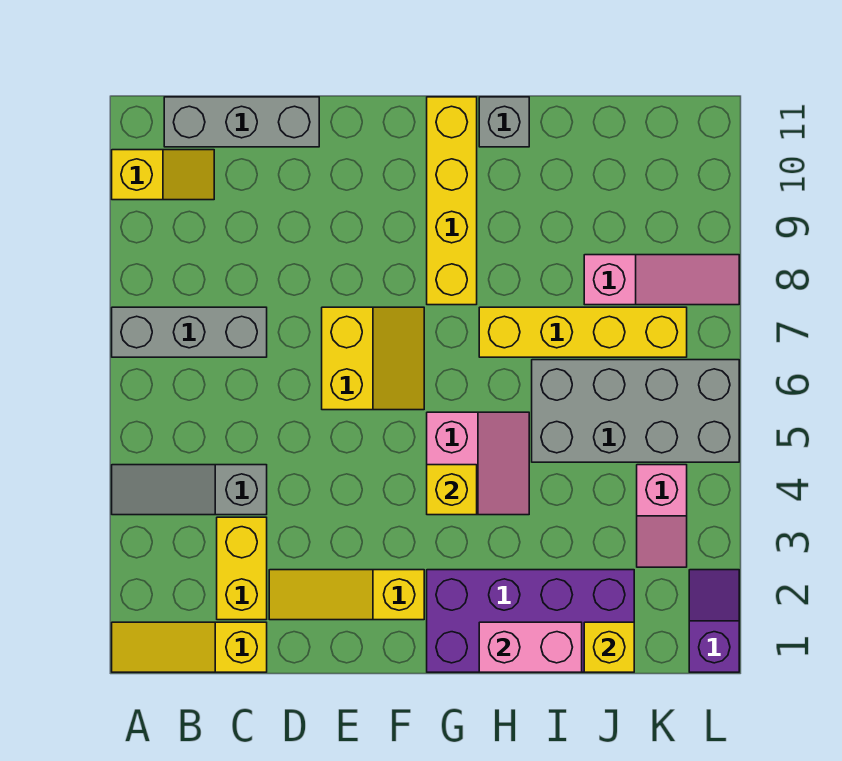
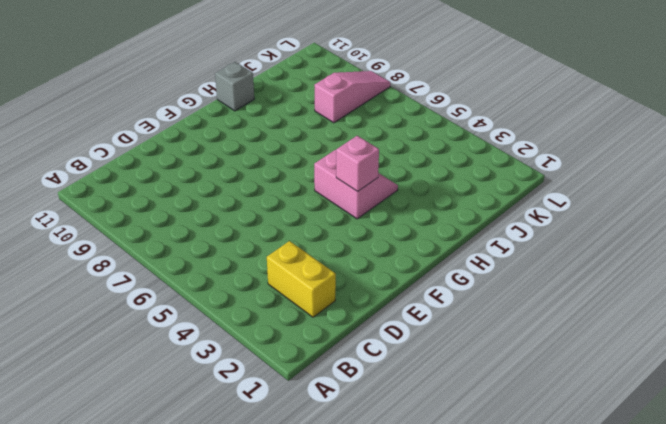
pink 1x1 brick [336,136,379,191] -> yellow 1x1 brick [427,465,477,515]
none -> yellow 1x3 slope [112,622,267,672]
none -> grey 1x3 slope [112,465,267,515]
none -> grey 1x3 brick [112,307,267,357]

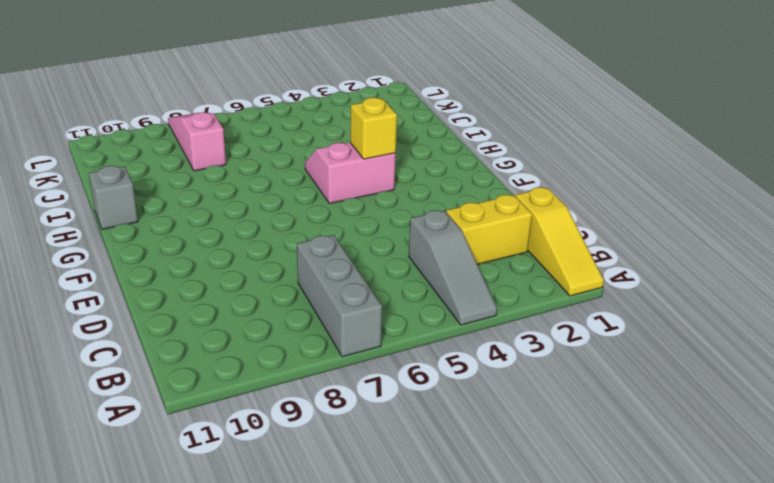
none -> yellow 1x2 slope [112,150,214,200]
none -> grey 1x3 brick [164,97,319,147]
none -> yellow 1x3 slope [269,570,424,620]

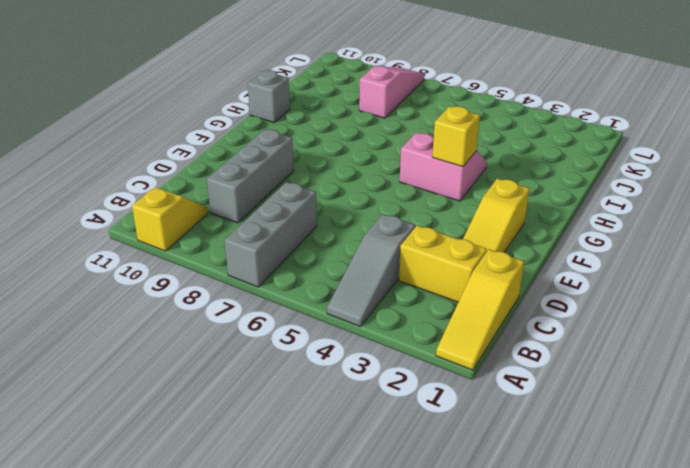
grey 1x3 brick [207,129,294,223] -> grey 1x3 brick moved to [164,97,319,147]
none -> yellow 2x2 slope [322,307,424,410]
none -> purple 2x4 brick [427,570,634,672]
none -> yellow 1x4 brick [427,97,477,305]

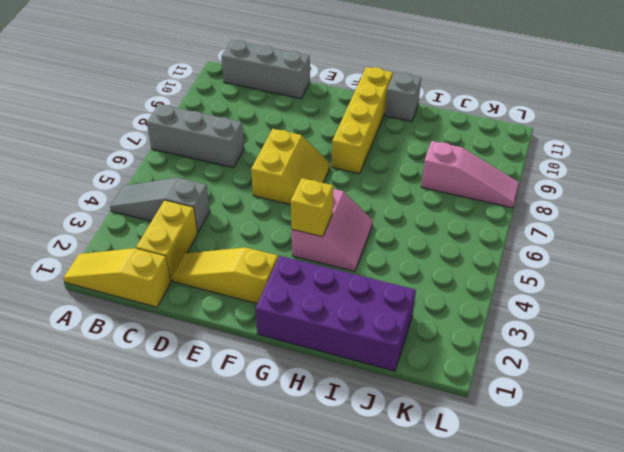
none -> yellow 1x2 slope [112,150,214,200]
none -> yellow 1x4 brick [479,307,687,357]
none -> grey 2x4 brick [532,360,739,462]

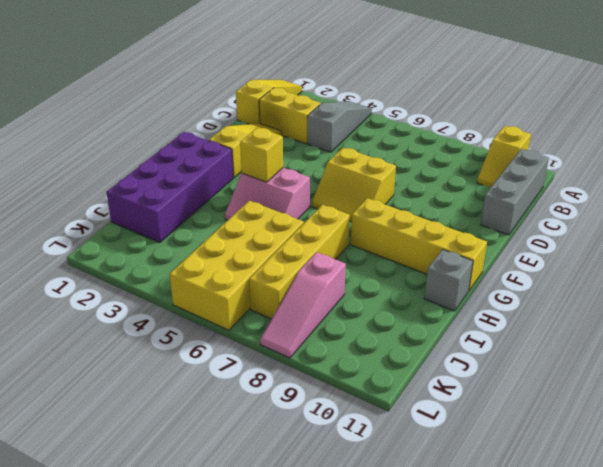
yellow 2x4 brick [170,201,304,330] -> grey 2x4 brick [532,360,739,462]
none -> grey 1x3 brick [112,307,267,357]
none -> pink 1x2 slope [637,465,687,567]
none -> purple 1x2 slope [689,570,739,672]

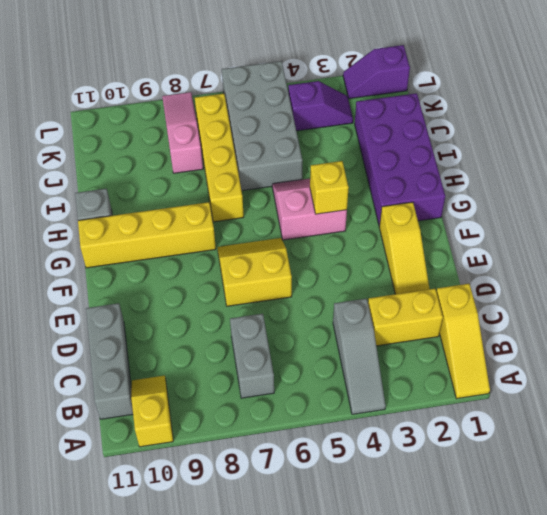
grey 1x2 brick [230,314,274,398] -> grey 1x3 brick [112,307,267,357]
purple 1x2 slope [288,81,353,131] -> pink 1x2 slope [637,465,687,567]
none -> pink 1x2 brick [479,622,582,672]
none -> yellow 1x1 brick [584,622,634,672]

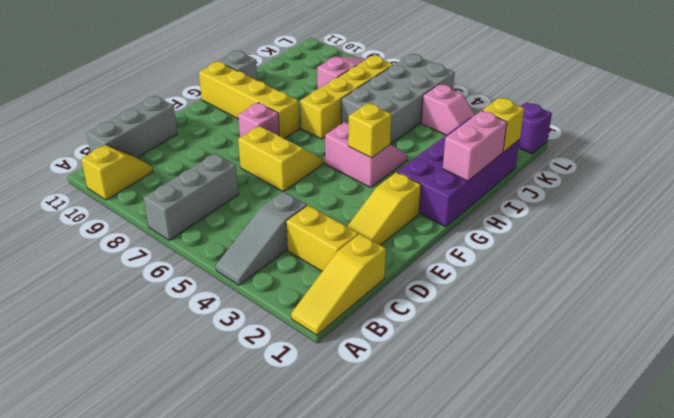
pink 1x1 brick [238,103,279,137] -> none

